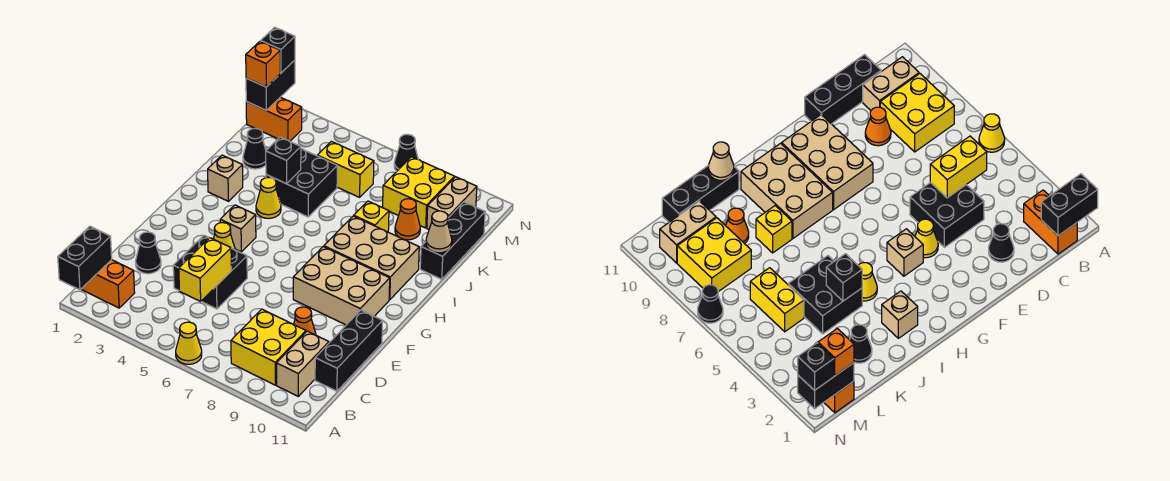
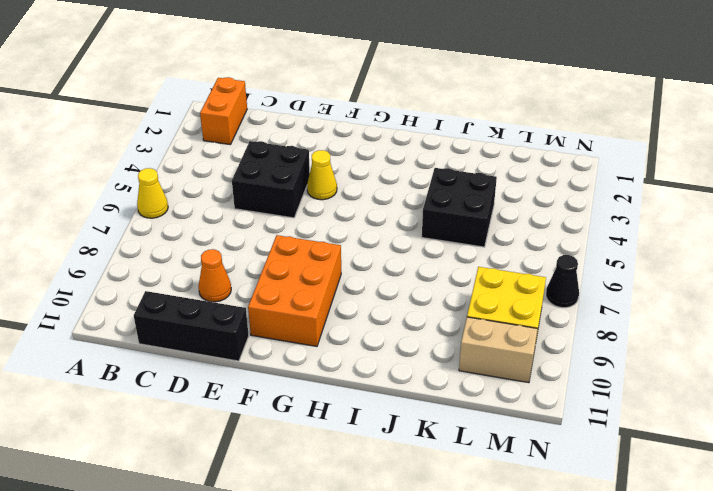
orange 2x3 brick [248,235,341,346] -> tan 2x3 brick [293,247,390,325]
none -> yellow 2x2 brick [231,309,306,385]
none -> tan 1x2 brick [277,331,329,396]
none -> black 1x1 cone [135,232,161,274]
none -> tan 1x1 brick [220,205,256,252]

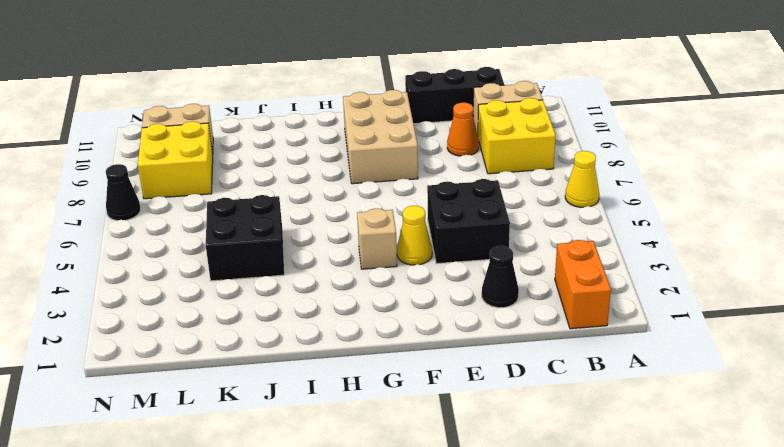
none -> tan 2x3 brick [324,216,419,300]
none -> tan 1x1 brick [208,155,243,201]
none -> yellow 1x1 cone [256,178,281,219]
none -> yellow 1x1 brick [354,201,389,232]

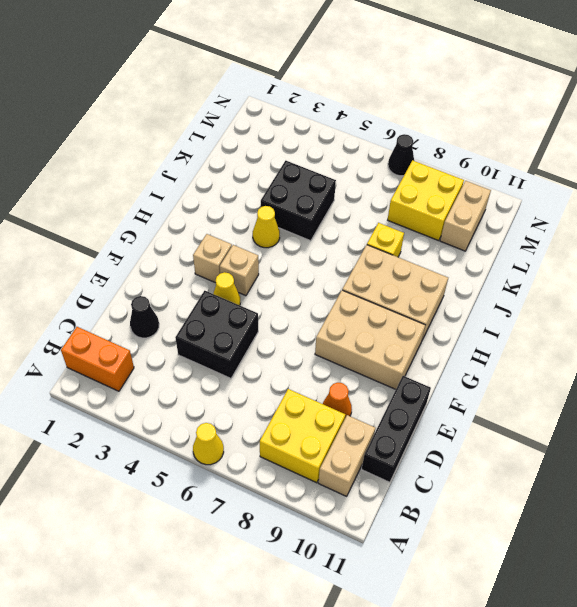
tan 1x1 brick [193,234,232,283] -> tan 1x1 brick moved to [208,155,243,201]
none -> black 1x3 brick [420,202,485,279]
none -> black 1x1 cone [243,128,266,169]
none -> orange 1x1 cone [395,199,420,240]
none -> yellow 1x2 brick [317,141,374,197]

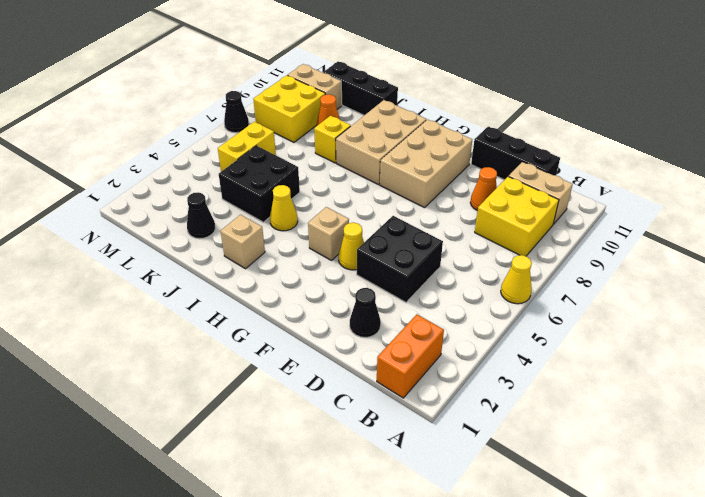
none -> orange 1x2 brick [246,97,302,141]
none -> black 1x2 brick [58,226,112,290]
none -> yellow 1x2 brick [179,238,231,301]
none -> black 1x1 brick [266,137,301,184]

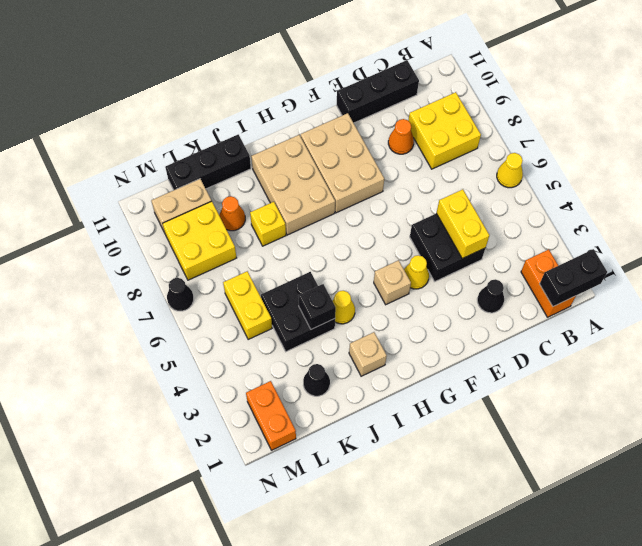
yellow 1x2 brick [437,189,489,258] -> yellow 1x2 brick turned to [179,238,231,301]
none -> tan 1x2 brick [277,331,329,396]
none -> tan 1x1 cone [426,211,452,253]
none -> black 1x2 brick [246,60,295,110]
none -> orange 1x1 brick [246,41,280,87]

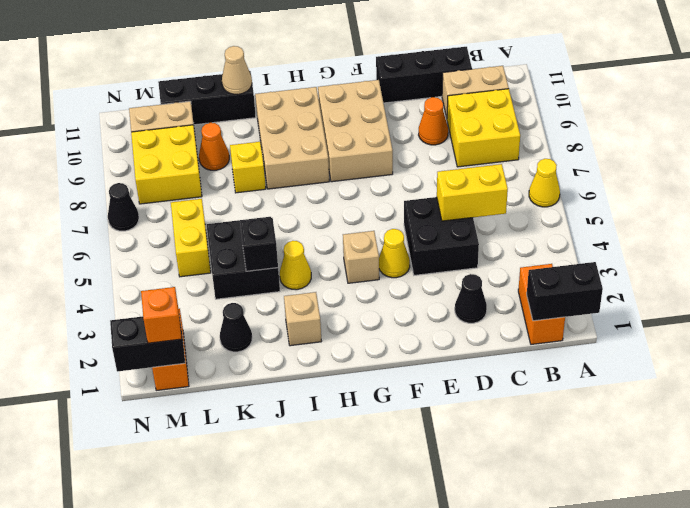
none -> black 1x1 brick [261,27,295,73]

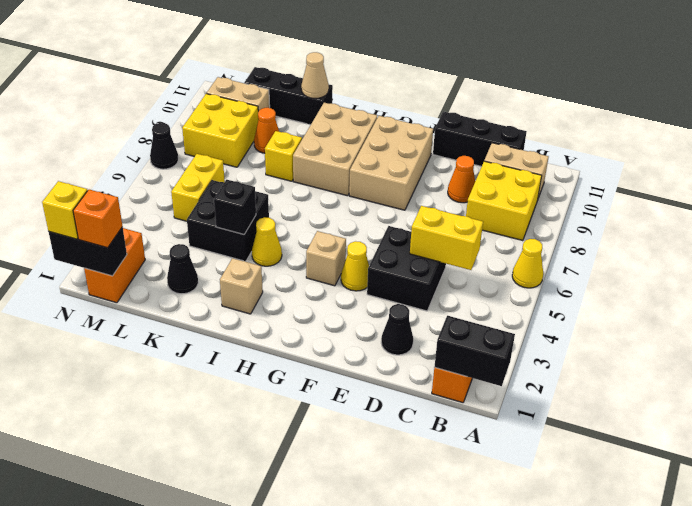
yellow 1x1 brick [42,181,88,239] -> black 1x1 brick [261,27,295,73]

